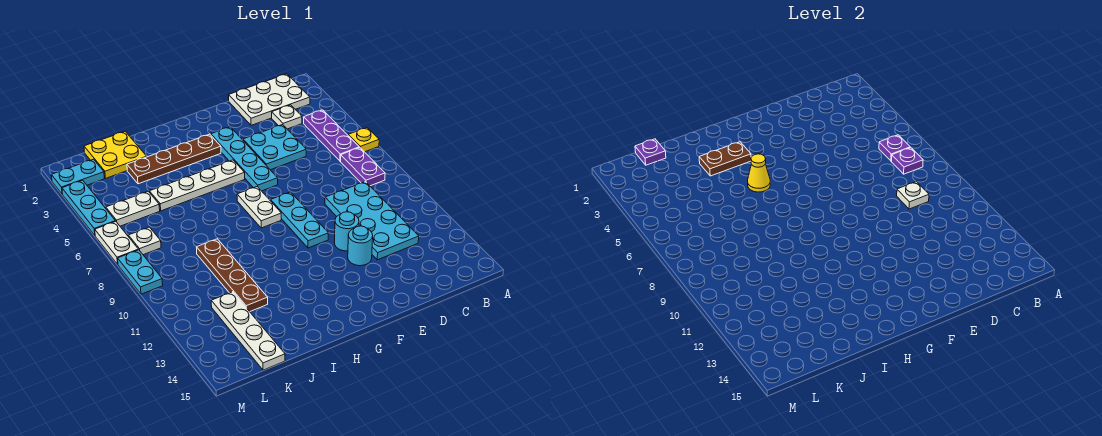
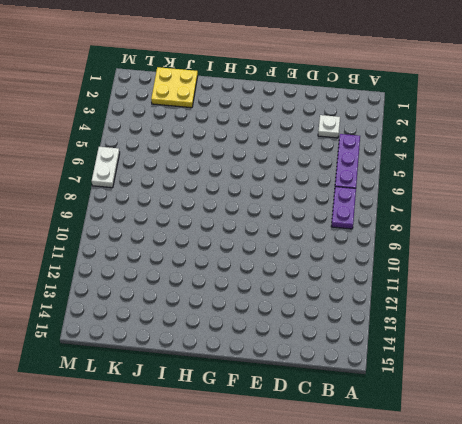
none -> yellow 1x1 plate [348,128,379,152]
none -> white 2x3 plate [229,74,310,125]
none -> cyan 2x4 plate [325,181,419,260]

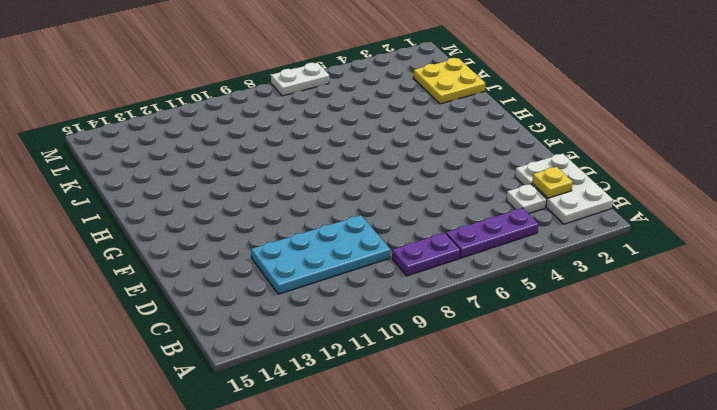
yellow 1x1 plate [532,167,573,198] -> yellow 1x1 plate moved to [348,128,379,152]
none -> cyan 2x2 plate [243,125,306,170]
none -> cyan 1x1 round brick [334,212,359,251]
none -> cyan 1x1 round brick [348,226,373,266]

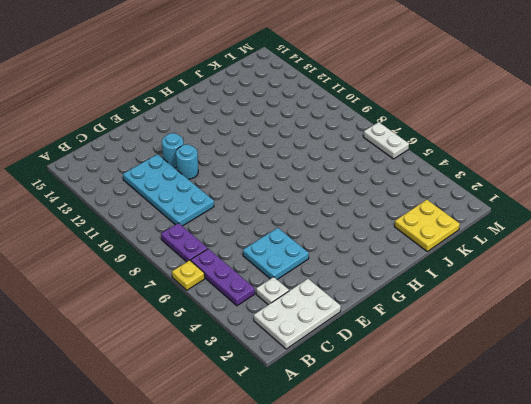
none -> cyan 1x4 plate [211,127,278,191]
none -> cyan 1x3 plate [271,192,328,248]
none -> brown 1x4 plate [127,134,221,184]

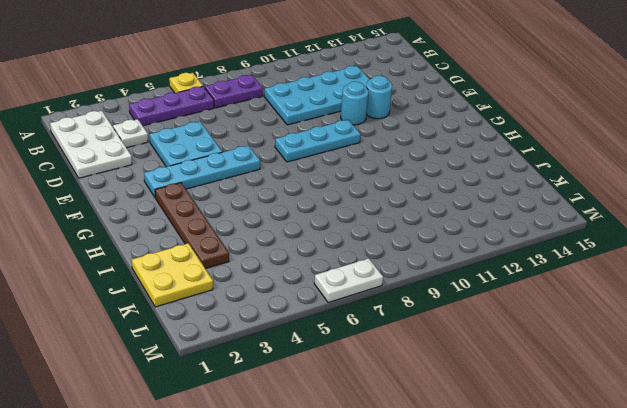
none -> white 1x4 plate [149,160,245,211]
none -> white 1x2 plate [237,187,281,228]
none -> brown 1x4 plate [197,239,268,312]

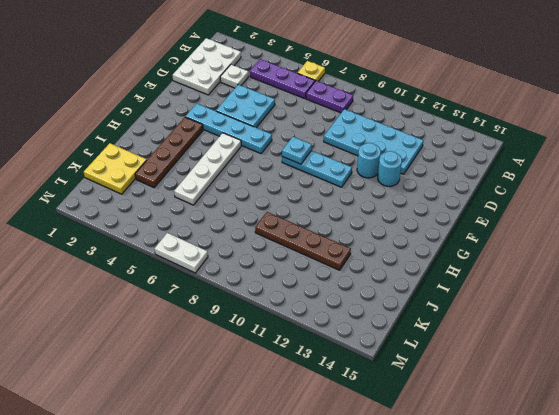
cyan 1x1 plate [282,137,312,164] -> none
none -> white 1x2 plate [237,187,281,228]
none -> white 1x2 plate [106,191,160,226]
none -> white 1x4 plate [211,292,285,370]

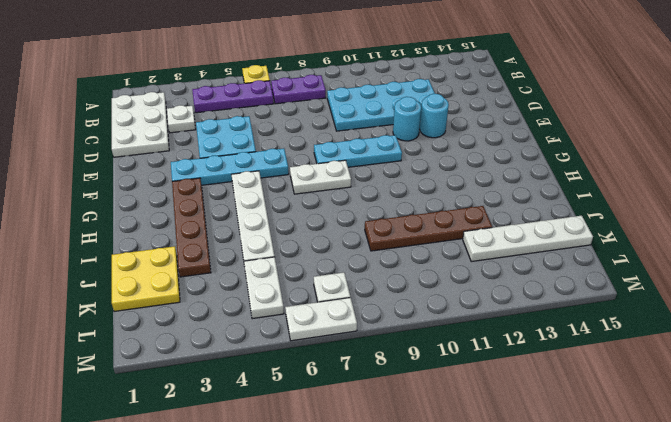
none -> cyan 1x2 plate [51,159,104,194]
none -> cyan 1x3 plate [62,180,115,235]
none -> cyan 1x2 plate [118,250,163,294]

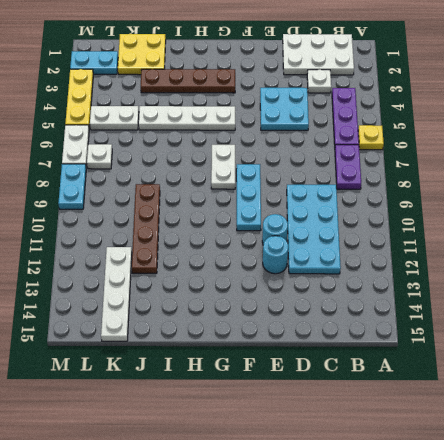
yellow 1x3 plate [65,69,93,128] -> cyan 1x3 plate [62,180,115,235]
none -> cyan 1x4 plate [211,127,278,191]
none -> purple 1x1 plate [879,135,910,161]
none -> purple 1x1 plate [892,148,923,174]

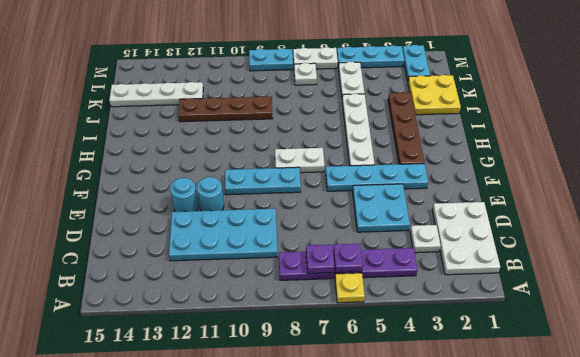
none -> white 1x1 plate [897,181,929,209]
none -> brown 1x2 plate [699,142,751,176]
none -> yellow 1x1 cone [748,154,770,192]

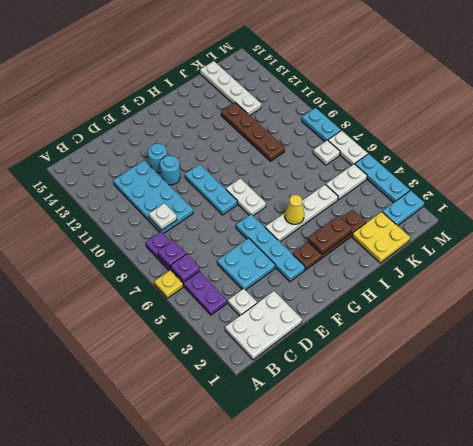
none -> purple 1x1 plate [635,139,666,165]

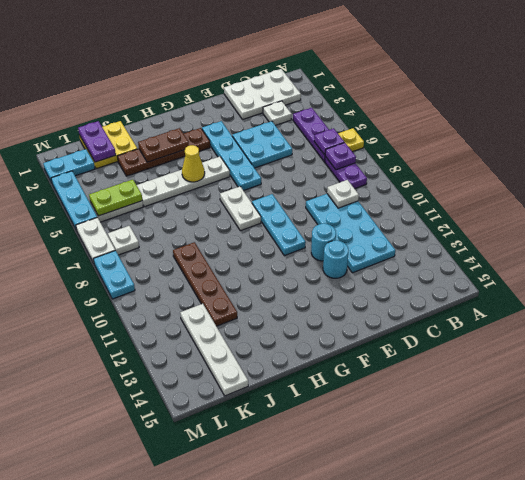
purple 1x2 plate [78,121,116,162] -> purple 1x1 plate [635,139,666,165]
lime 1x2 plate [89,180,142,216] -> none

